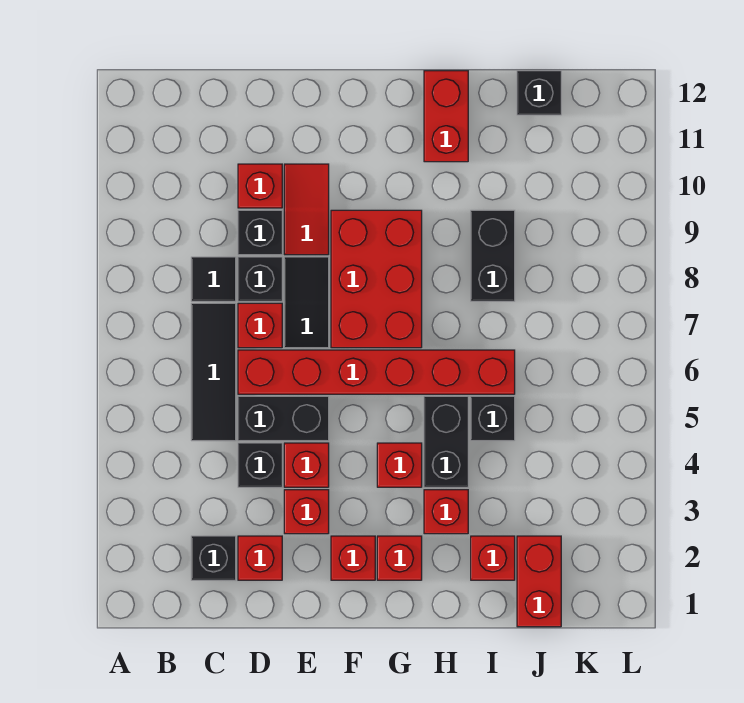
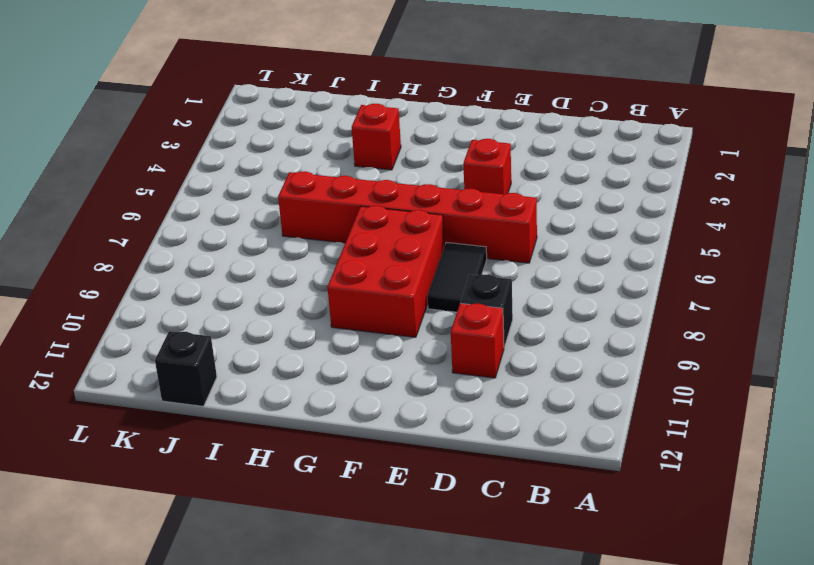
none -> black 1x1 brick [191,536,236,580]
none -> black 1x3 tile [191,303,236,441]
none -> black 1x1 tile [191,257,236,301]

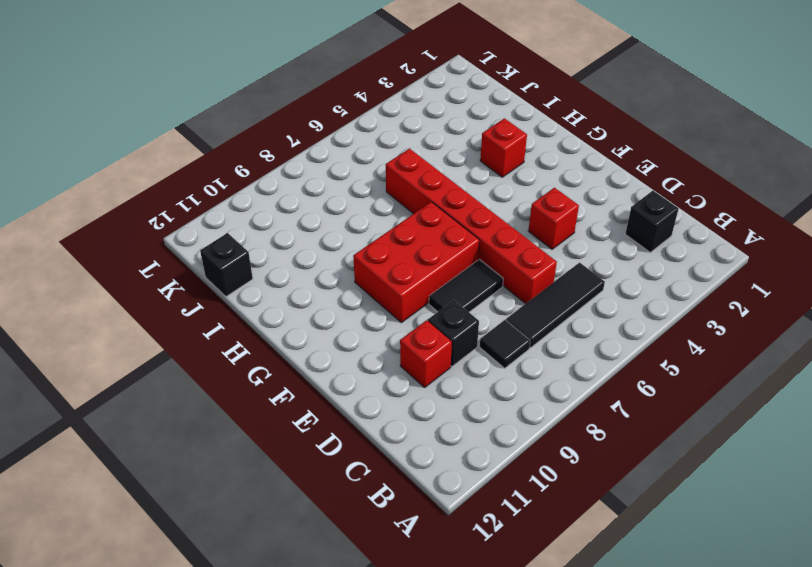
none -> red 1x1 brick [238,536,282,580]
none -> black 1x1 brick [238,443,282,487]
none -> black 1x2 brick [238,396,329,441]

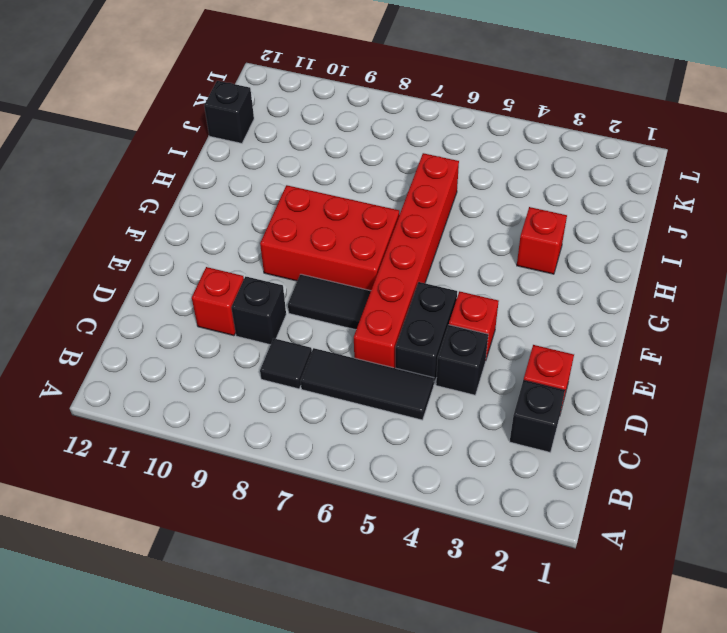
none -> red 1x1 brick [238,303,282,348]
none -> black 1x1 brick [238,257,282,301]
none -> red 1x1 brick [284,490,329,534]

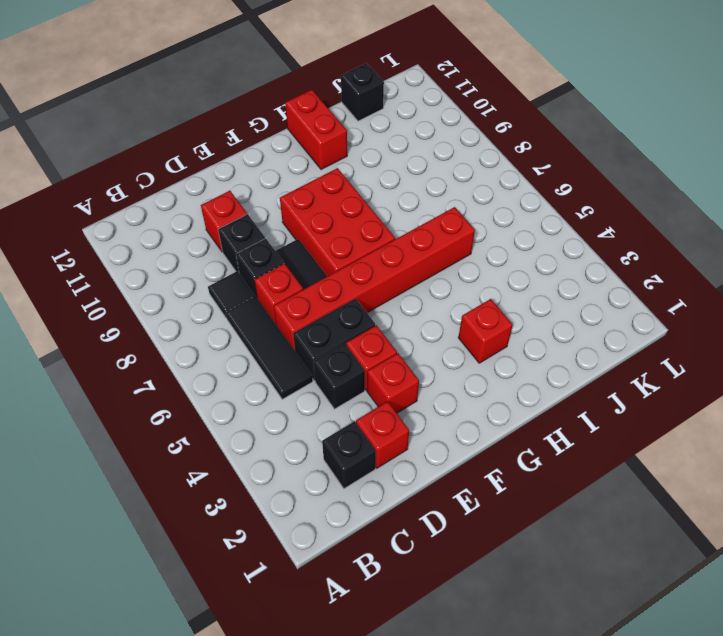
none -> red 1x2 tile [284,164,329,255]
none -> red 1x1 brick [331,536,375,580]
none -> red 1x1 brick [377,536,422,580]

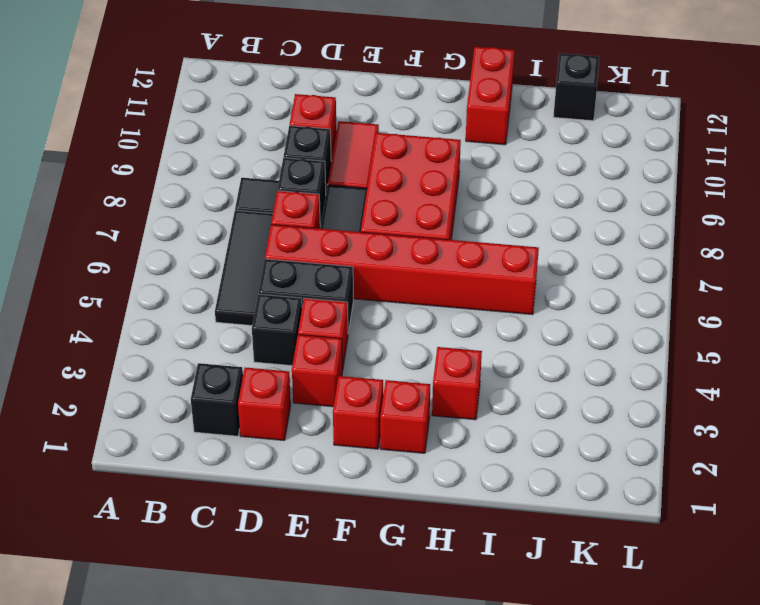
none -> red 1x1 brick [377,443,422,487]
none -> black 1x2 brick [424,396,468,487]
none -> red 1x1 brick [471,536,515,580]

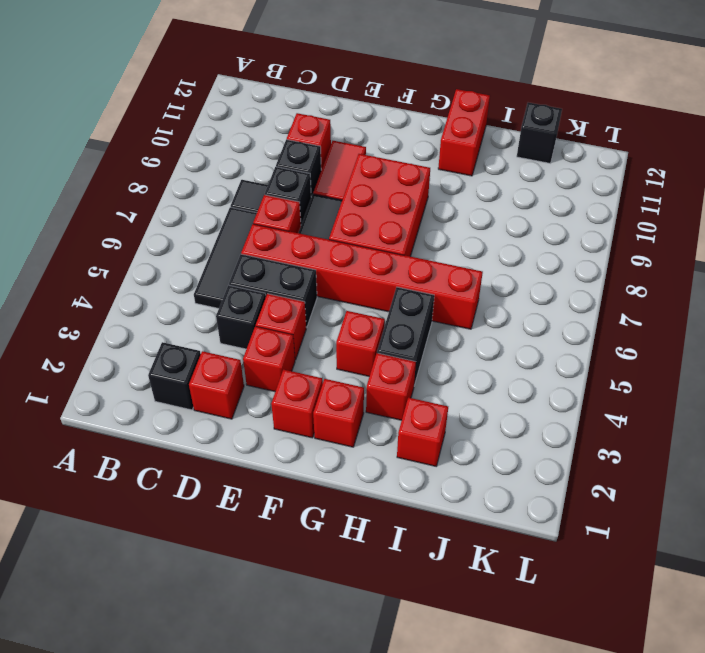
none -> black 1x1 brick [471,396,515,441]
none -> black 1x2 brick [471,210,515,301]
none -> red 1x2 brick [517,536,561,627]

